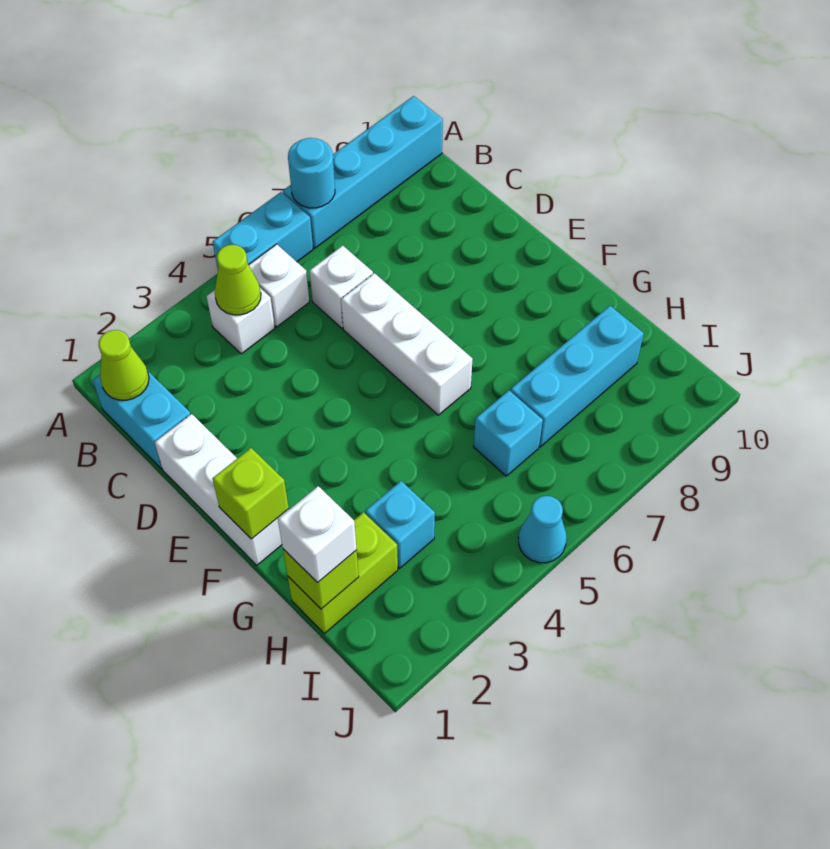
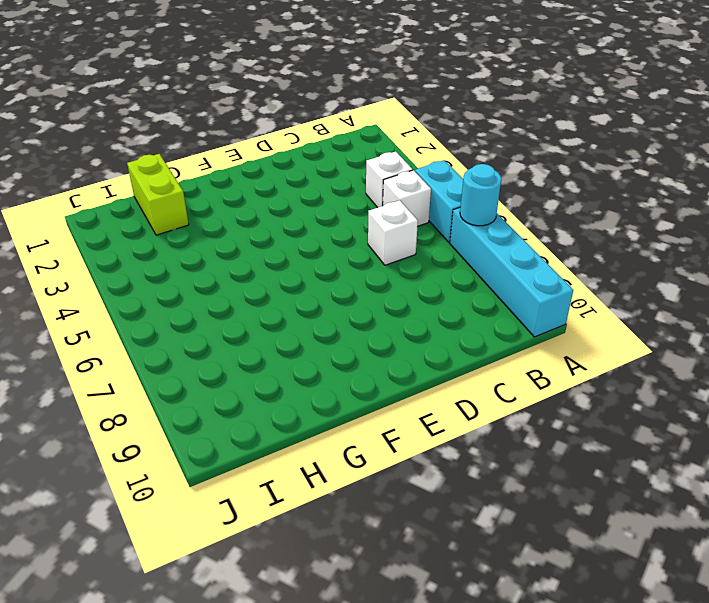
none -> cyan 1x2 brick [93,370,190,469]
none -> white 1x3 brick [155,414,289,565]
none -> white 1x3 brick [341,273,472,415]

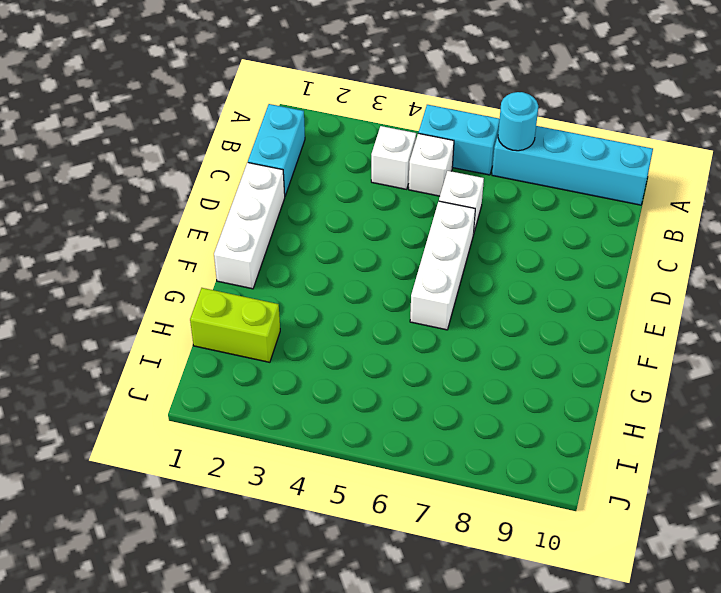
none -> cyan 1x1 brick [365,481,435,568]
none -> cyan 1x1 brick [474,391,543,476]
none -> cyan 1x3 brick [510,306,644,447]

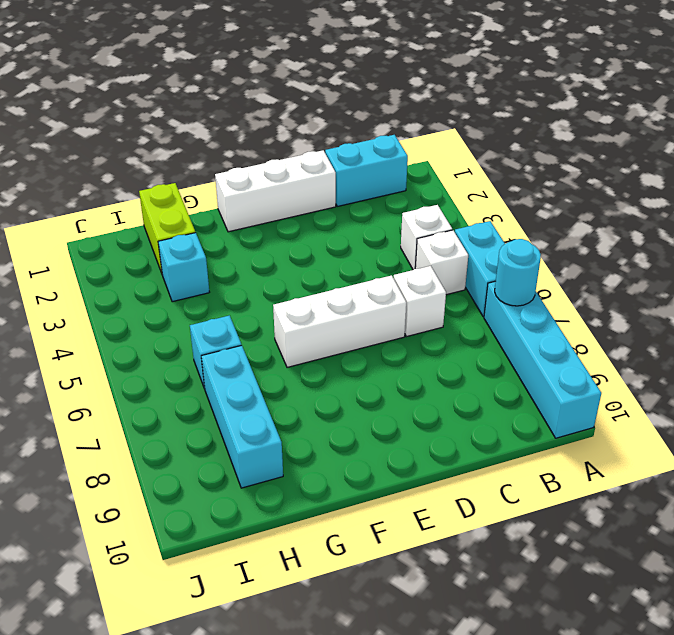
none -> cyan 1x1 cone [518,496,567,563]
none -> lime 1x1 cone [99,330,149,400]
none -> lime 1x1 cone [215,245,261,315]

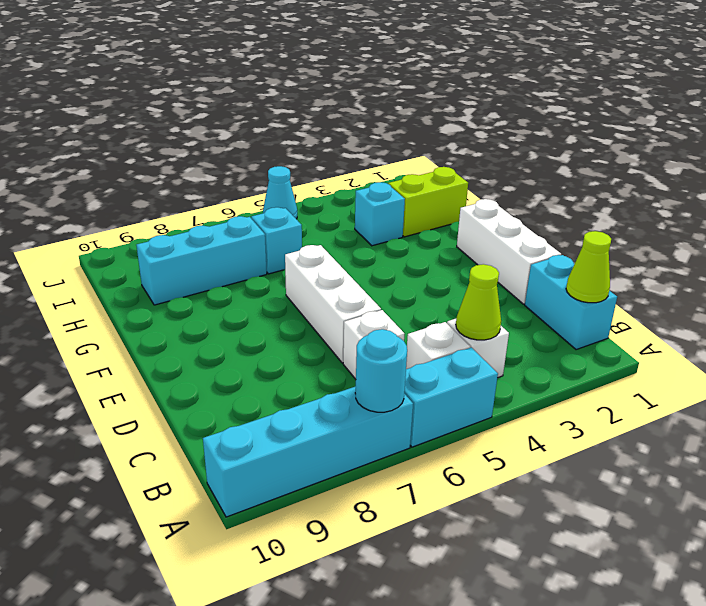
none -> lime 1x1 brick [212,448,289,539]
none -> lime 1x1 brick [283,549,359,609]
none -> white 1x1 brick [278,486,357,583]

